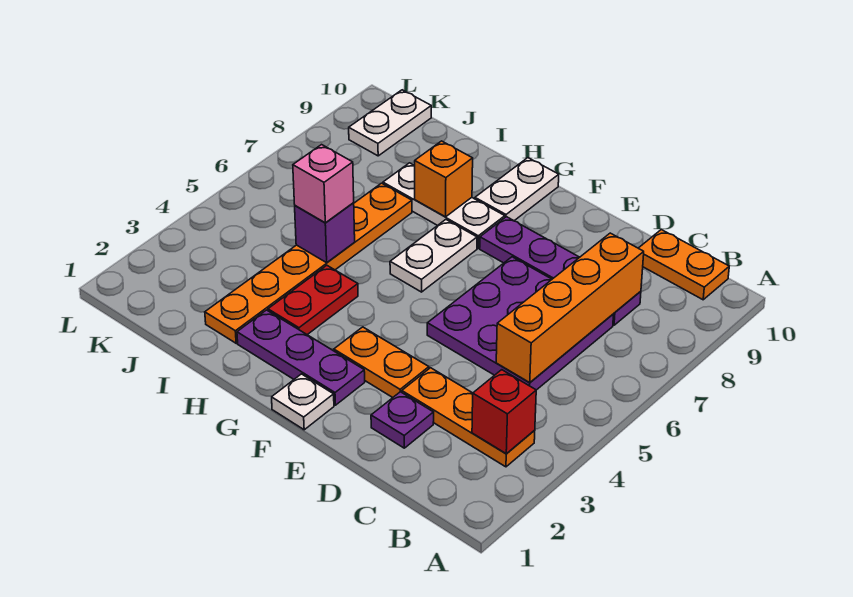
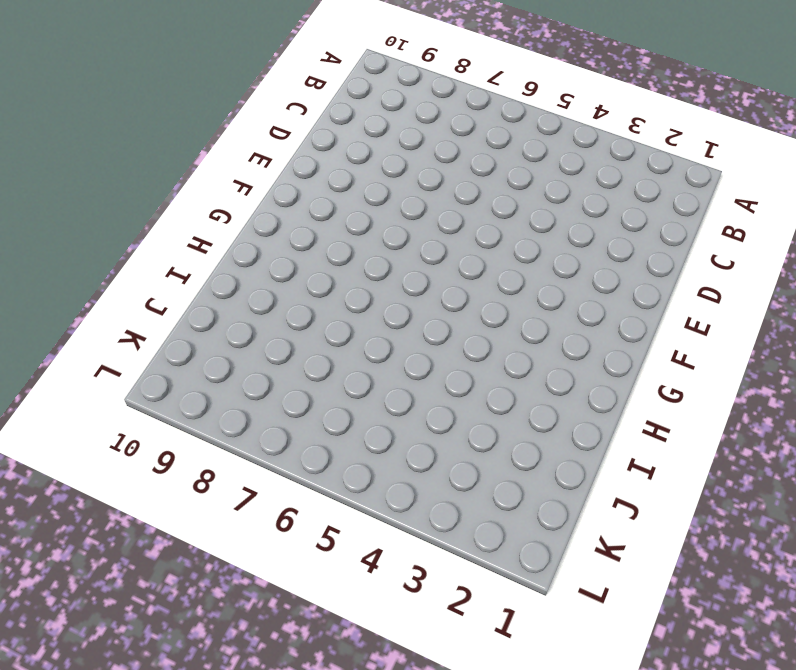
none -> orange 1x3 plate [402,368,535,467]
none -> orange 1x2 plate [639,230,729,300]
none -> purple 3x3 plate [427,257,614,390]

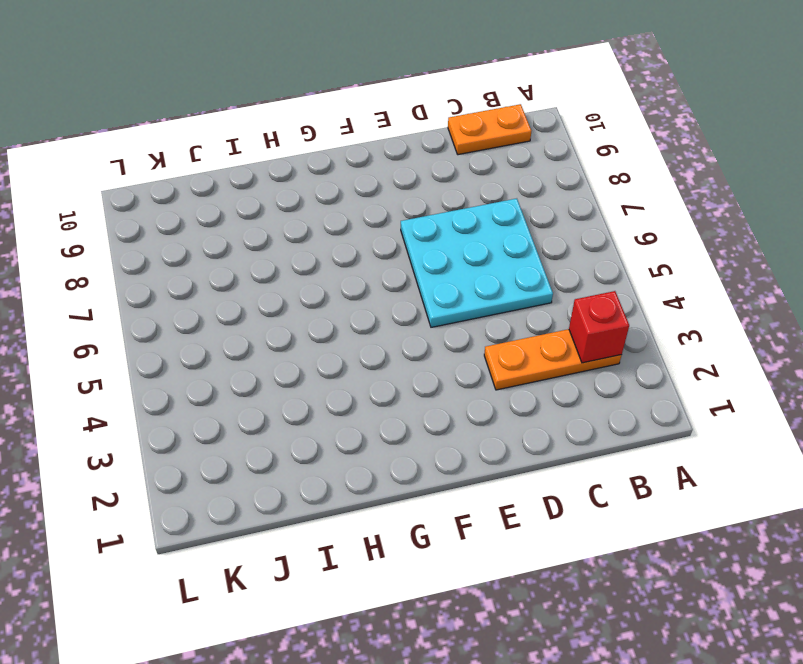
cyan 3x3 plate [401,199,553,327] -> purple 3x3 plate [427,257,614,390]
none -> purple 1x4 plate [480,217,641,325]
none -> purple 1x1 plate [371,392,434,448]
none -> orange 1x2 plate [334,327,429,398]

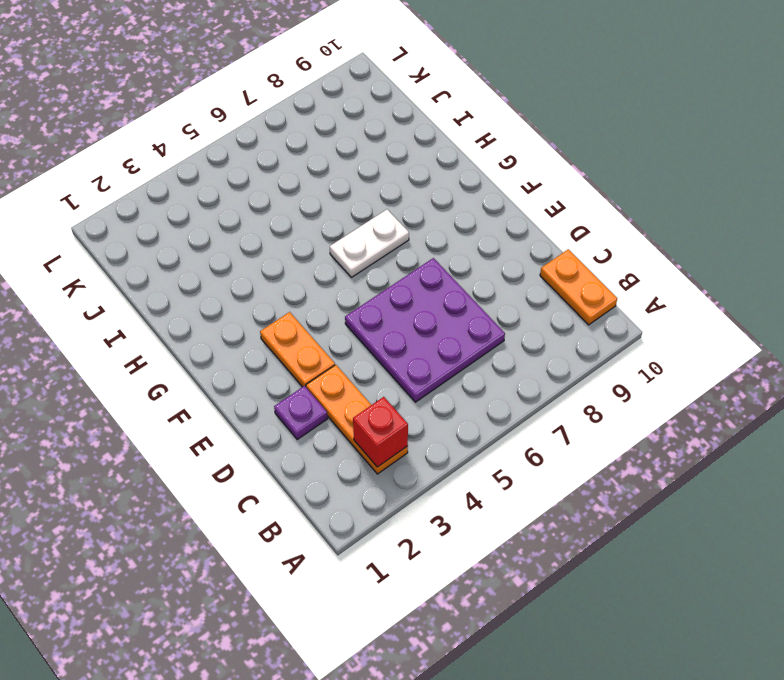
none -> purple 1x4 plate [480,217,641,325]
none -> white 1x1 plate [272,374,334,430]
none -> purple 1x3 plate [237,310,365,405]

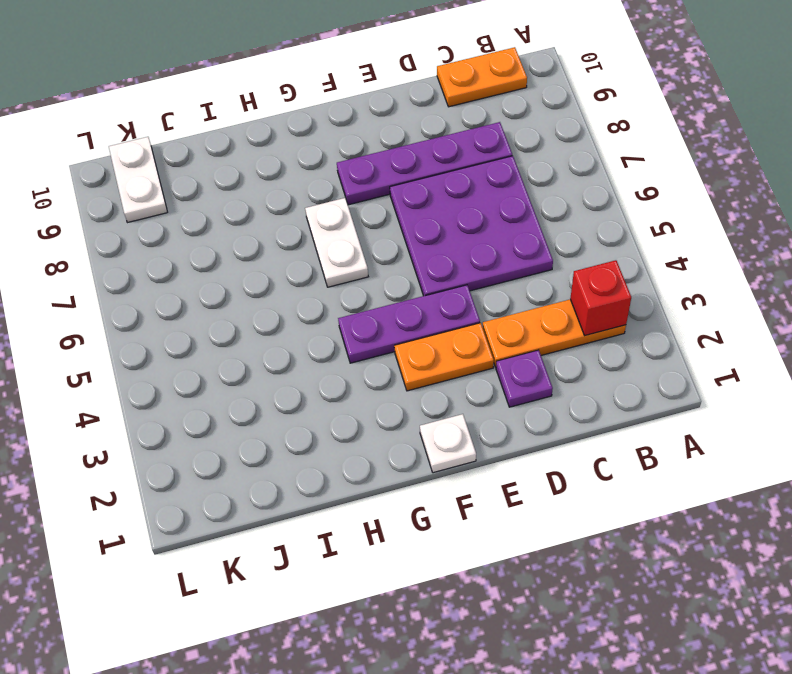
purple 1x3 plate [338,285,480,363] -> purple 1x3 plate moved to [237,310,365,405]
none -> white 1x3 plate [383,163,505,248]
none -> white 1x2 plate [475,158,559,221]
none -> red 1x2 plate [268,265,358,335]

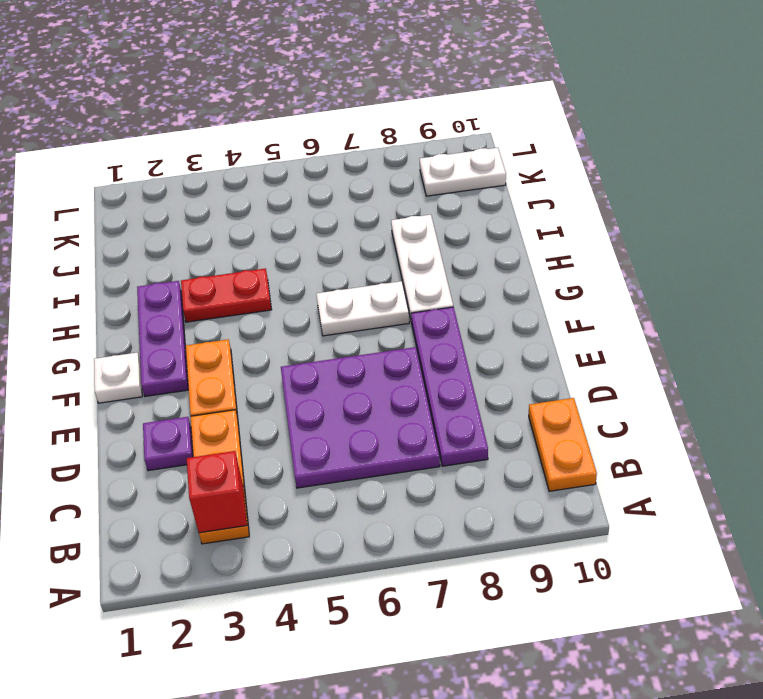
none -> white 1x2 plate [475,158,559,221]
none -> orange 1x6 plate [205,183,412,343]
none -> orange 1x4 brick [496,233,644,383]

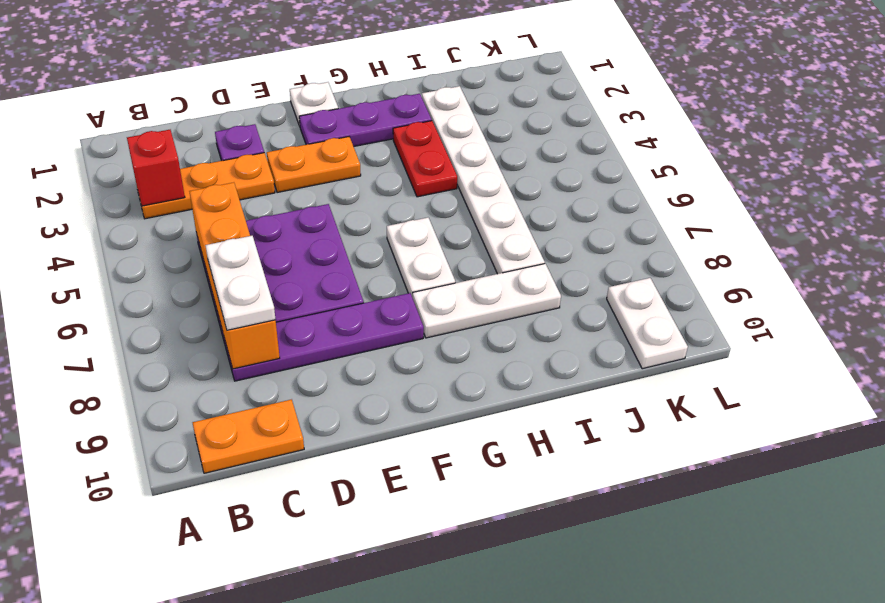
white 1x2 plate [205,236,276,330] -> white 1x2 plate moved to [475,158,559,221]
white 1x6 plate [422,86,545,274] -> orange 1x6 plate [205,183,412,343]
none -> orange 1x1 brick [415,141,473,217]
none -> purple 1x1 brick [295,203,355,263]
none -> pink 1x1 brick [293,145,354,223]

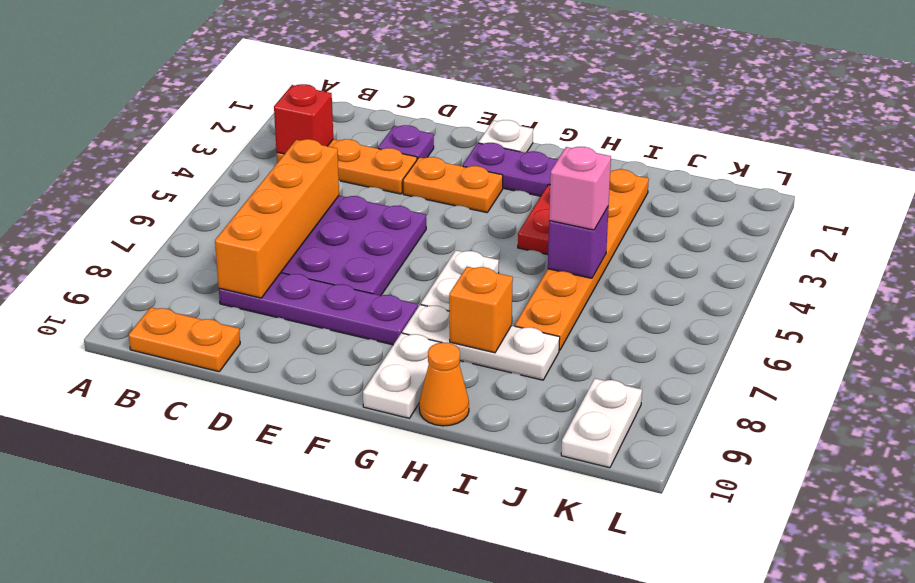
orange 1x1 cone [419,343,469,426] -> none

